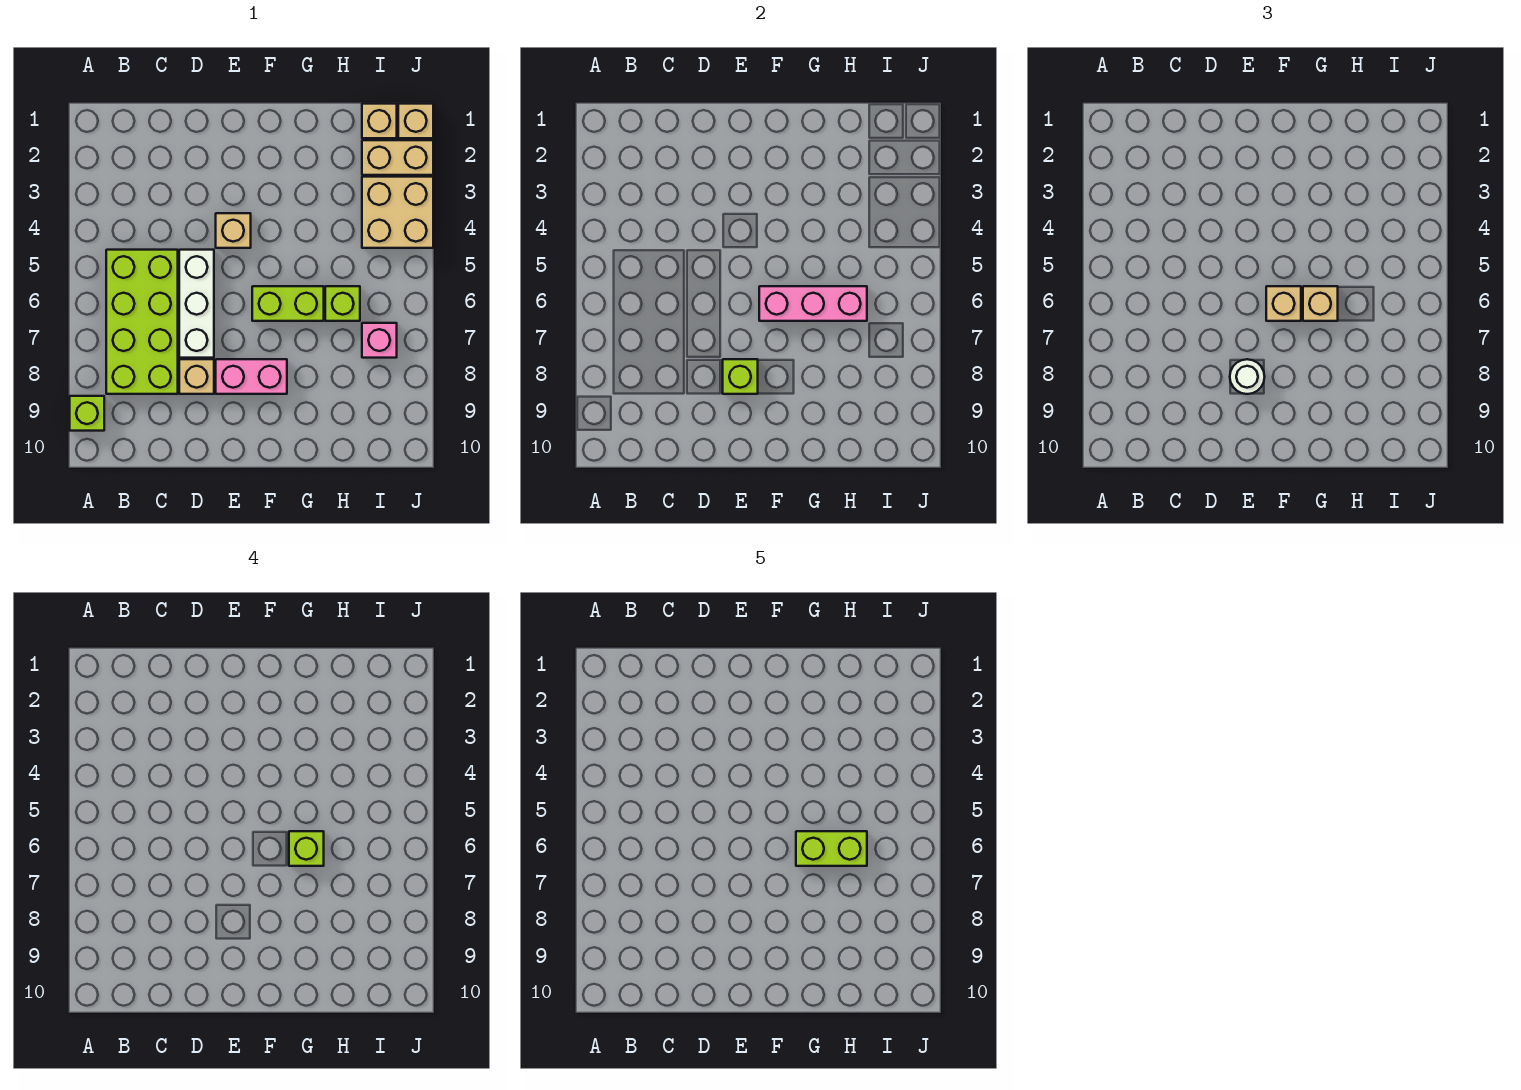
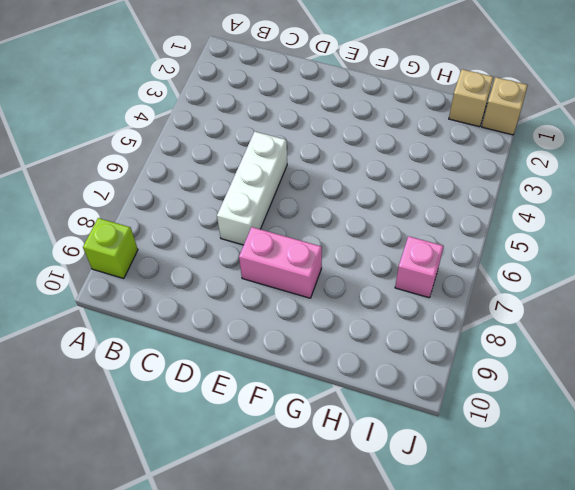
none -> lime 2x4 brick [106,250,178,394]
none -> tan 1x1 brick [179,359,214,394]
none -> tan 1x1 brick [216,213,251,248]

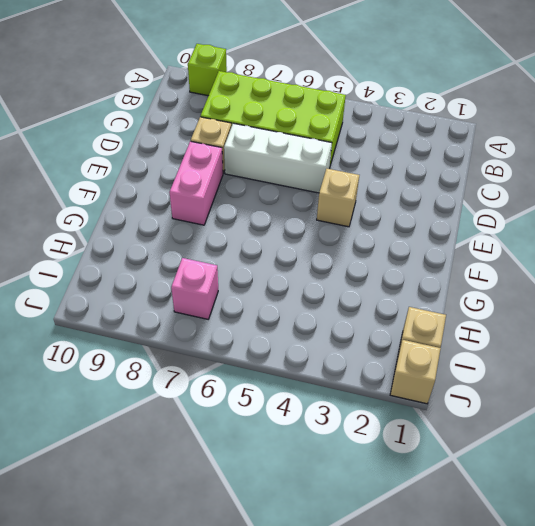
none -> lime 1x2 brick [252,286,324,321]
none -> lime 1x1 brick [325,286,360,321]
none -> tan 1x2 brick [362,140,433,175]

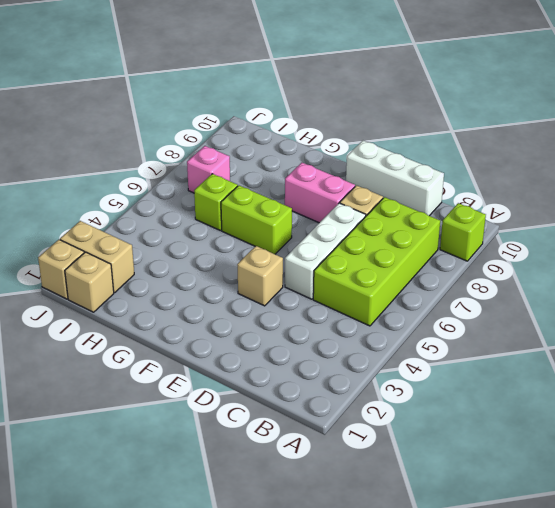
white 1x3 brick [346,141,444,216] -> none
none -> tan 2x2 brick [362,177,433,248]
none -> lime 1x1 brick [723,359,758,394]
none -> pink 1x3 brick [759,286,867,321]

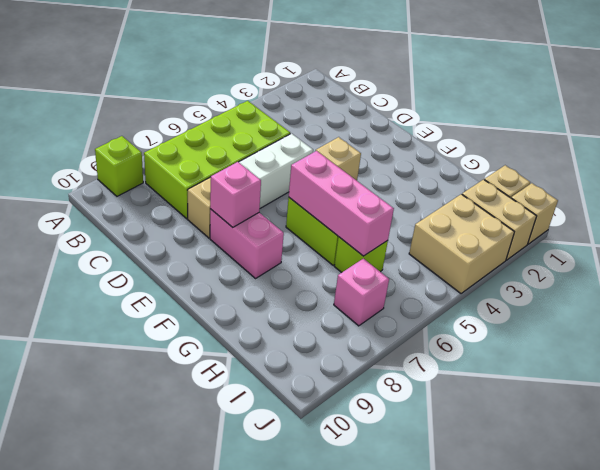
pink 1x1 brick [210,162,261,227] -> lime 1x1 brick [723,359,758,394]
none -> white 1x1 round brick [1230,359,1265,394]
none -> tan 1x1 brick [1266,286,1301,321]
none -> tan 1x1 brick [1303,286,1338,321]

